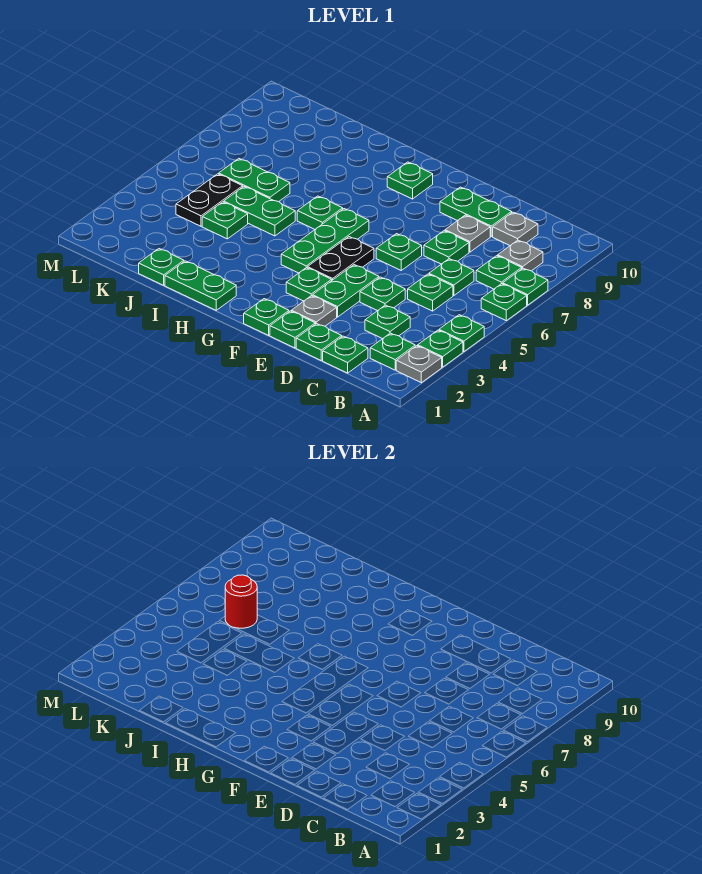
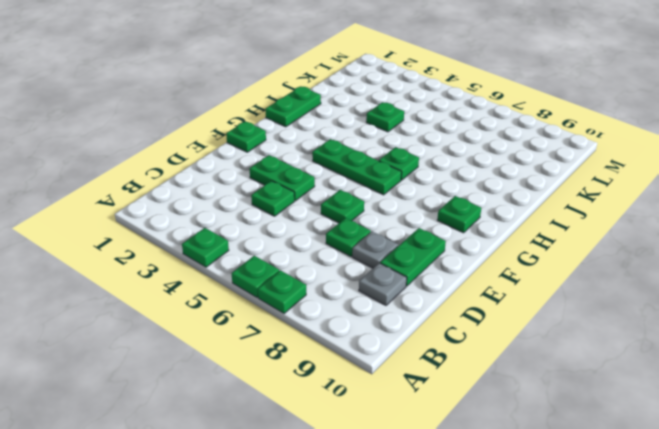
none -> grey 1x1 plate [396,346,442,383]
none -> green 1x1 plate [418,330,463,367]
none -> green 1x1 plate [370,333,415,370]
none -> green 1x1 plate [476,256,522,289]

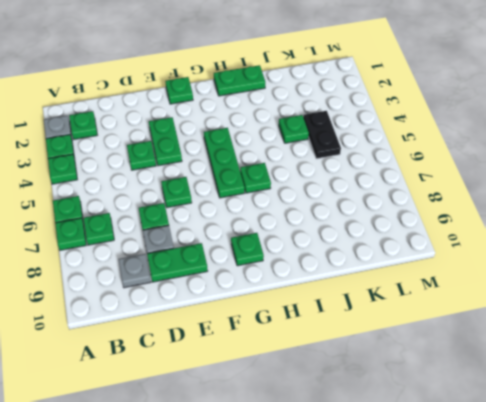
none -> grey 1x1 plate [498,240,543,271]
none -> green 1x1 plate [323,336,368,373]
none -> green 1x1 plate [365,305,410,339]
none -> green 1x1 plate [408,274,453,311]

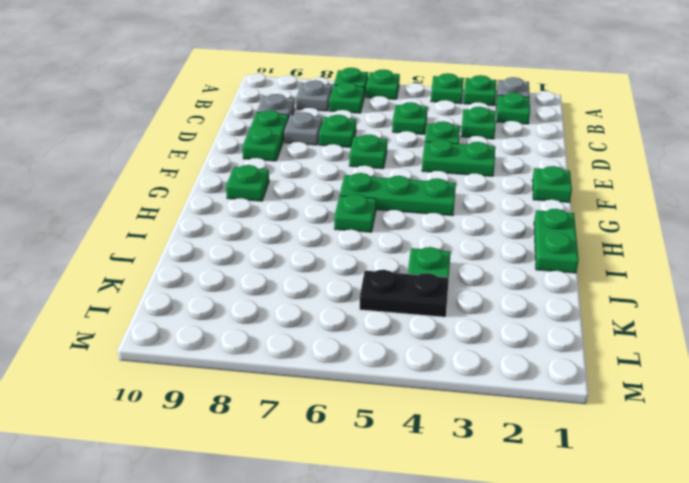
none -> green 1x1 plate [323,336,368,373]
none -> green 1x1 plate [429,259,474,296]
none -> green 1x1 plate [296,324,342,360]
none -> green 1x1 plate [270,311,315,348]

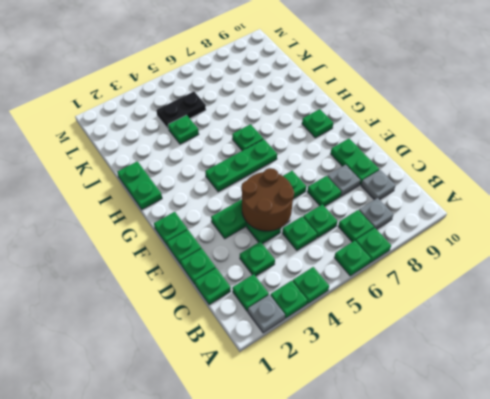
brown 2x2 round brick [241,168,294,231] -> none
none -> grey 1x1 plate [291,296,337,326]
none -> green 1x1 plate [286,267,332,301]
none -> black 1x2 plate [308,237,374,280]
none -> green 1x2 plate [224,187,295,236]

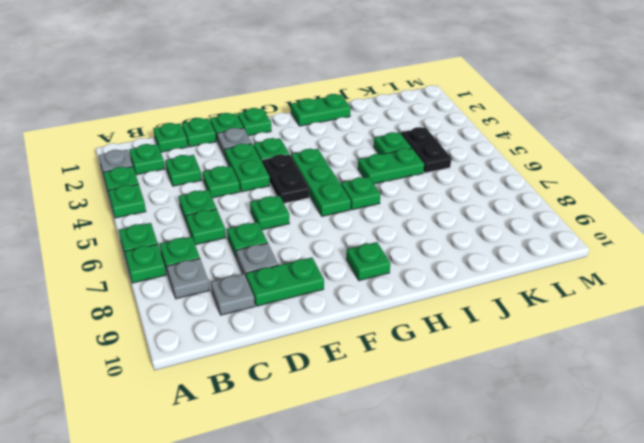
none -> green 1x1 plate [139,249,184,285]
none -> green 1x2 plate [219,159,290,202]
none -> red 1x1 round brick [225,575,257,628]

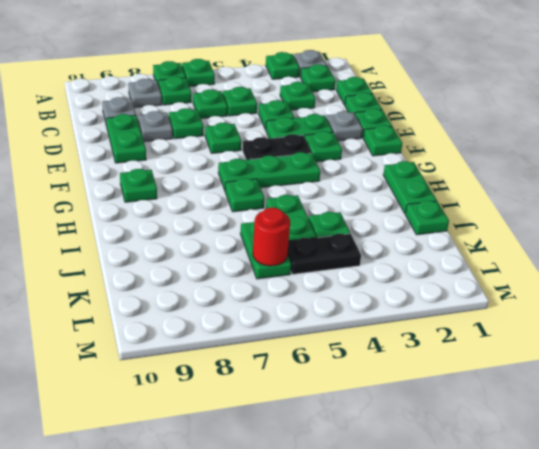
none -> green 1x1 plate [439,315,484,352]

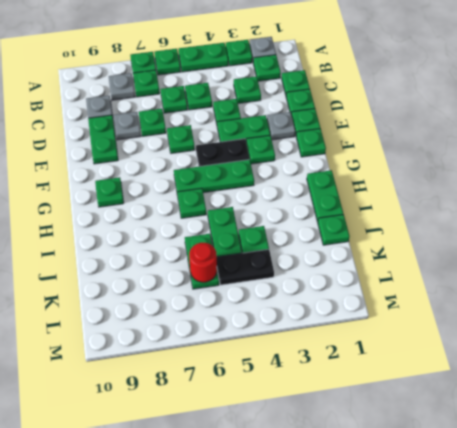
green 1x2 plate [178,43,228,72] -> green 1x1 plate [439,315,484,352]

